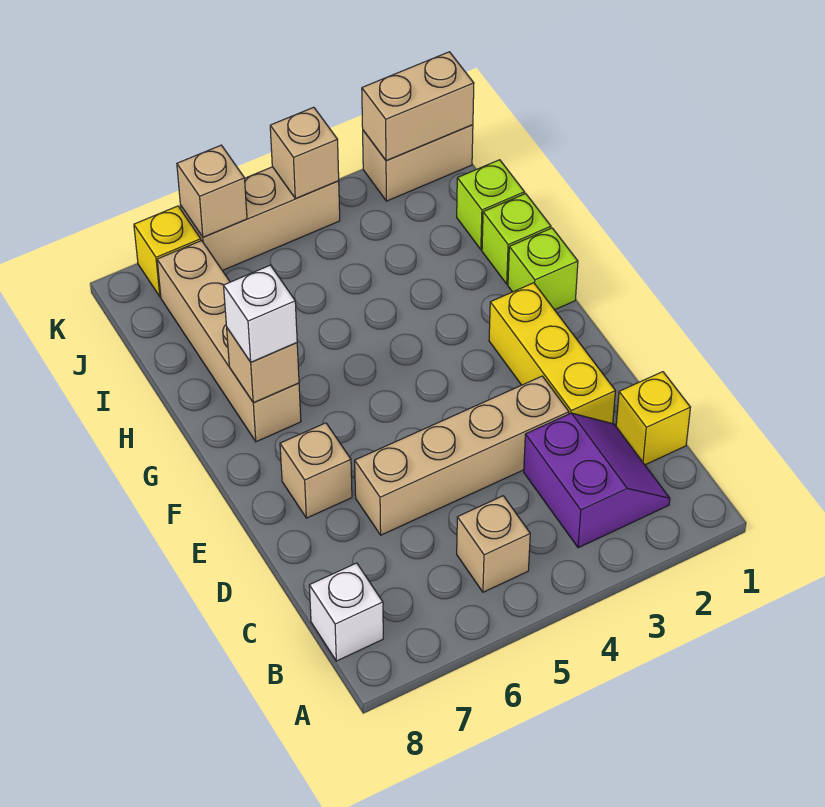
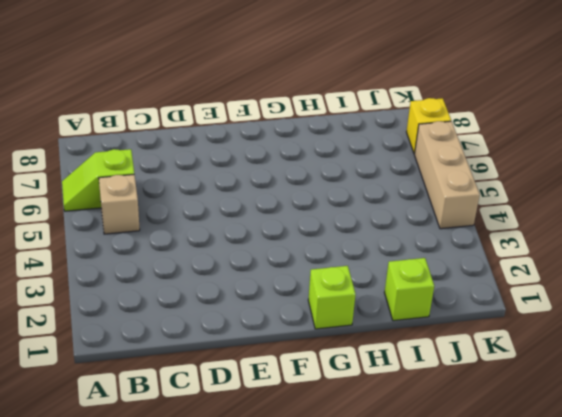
lime 1x2 slope [62,149,134,211] -> none
none -> purple 2x2 slope [524,413,670,548]
none -> white 1x1 brick [309,563,383,661]
none -> yellow 1x1 brick [616,372,690,465]

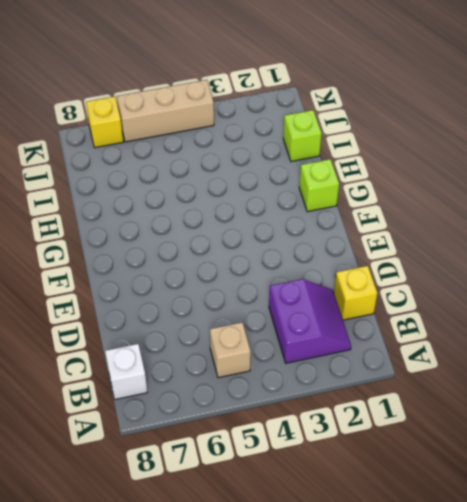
none -> yellow 1x3 brick [489,283,615,424]
none -> tan 1x4 brick [355,376,569,535]
none -> tan 1x1 brick [280,423,352,518]

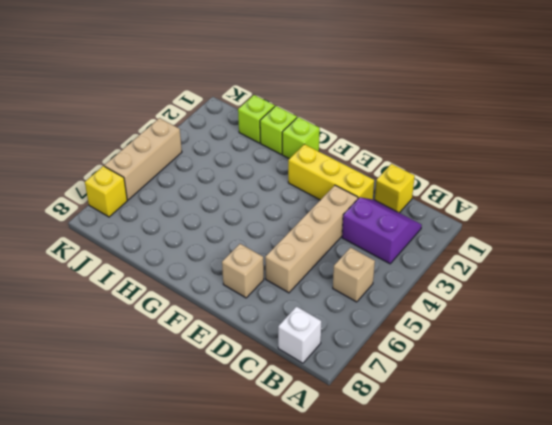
none -> tan 1x4 brick [157,241,301,442]
none -> tan 1x2 brick [363,125,473,201]
none -> tan 1x1 brick [227,328,299,403]

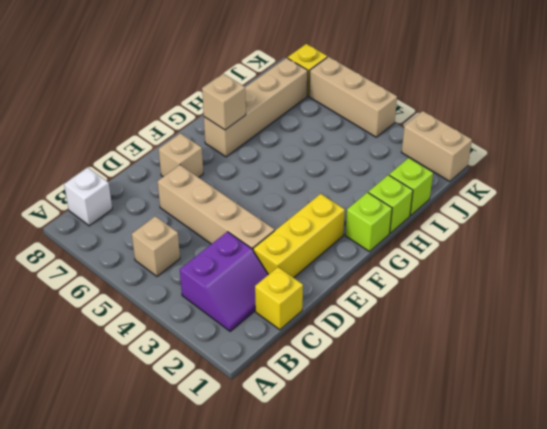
none -> tan 1x2 brick [362,52,474,161]
none -> tan 1x1 brick [270,107,339,199]
none -> tan 1x1 brick [177,145,247,237]

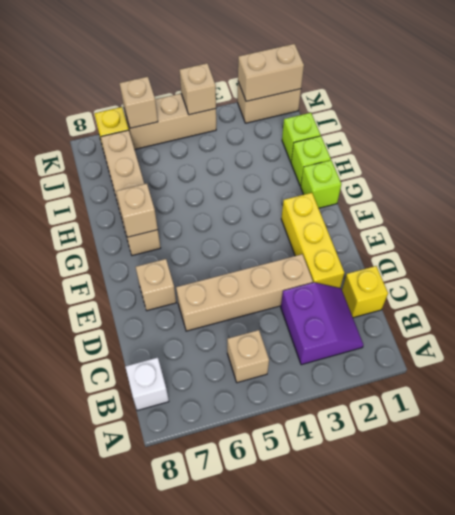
none -> white 1x1 brick [224,265,297,362]

